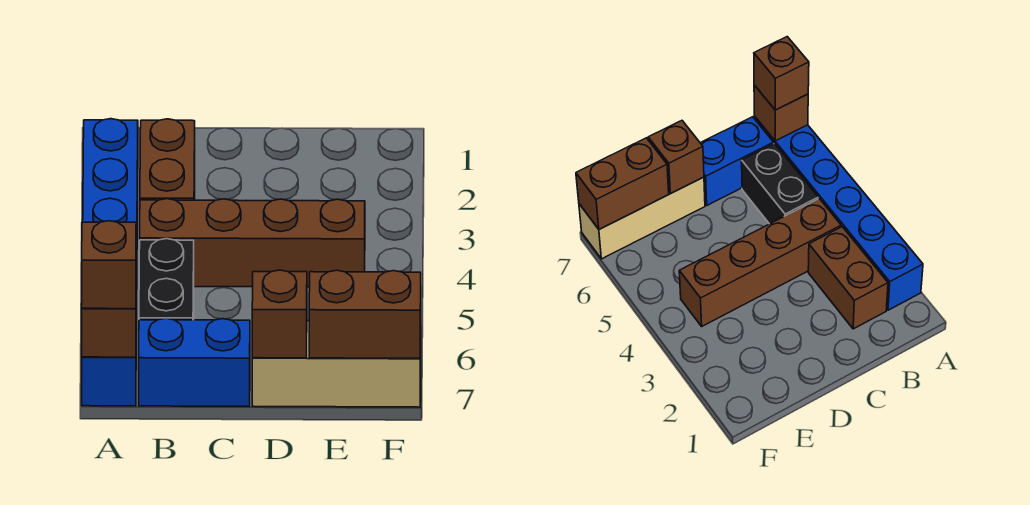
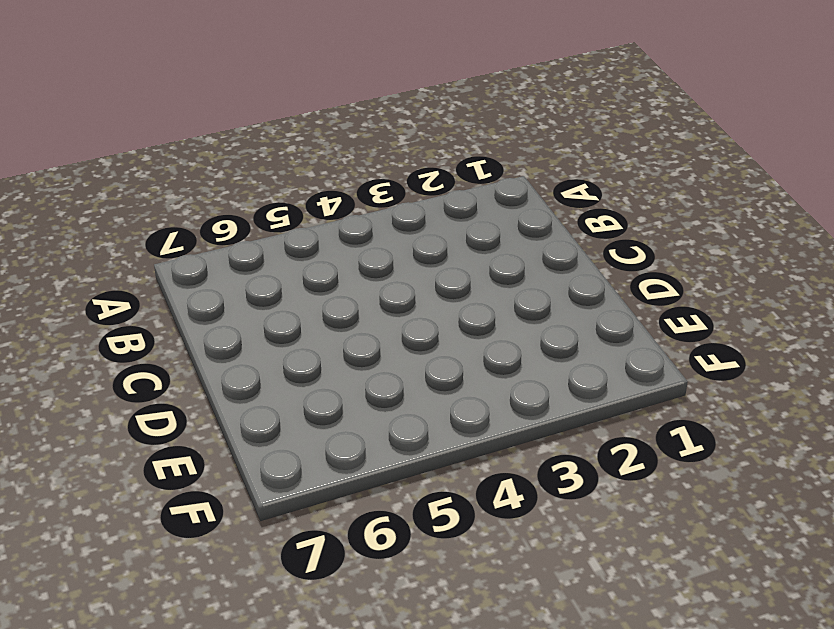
none -> blue 1x6 brick [82,119,138,406]
none -> brown 1x2 brick [140,119,195,200]

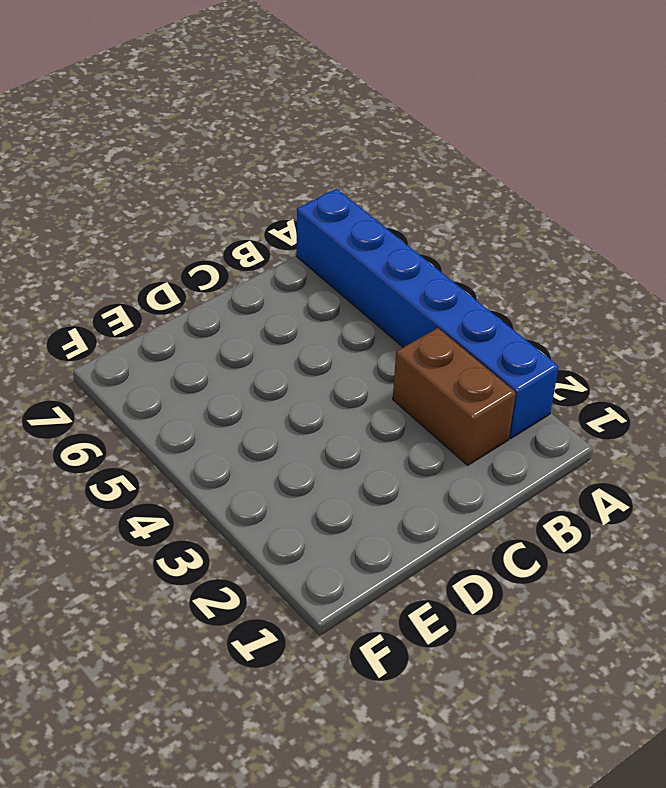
none -> brown 1x4 brick [140,199,365,287]
none -> black 1x2 brick [139,239,194,320]

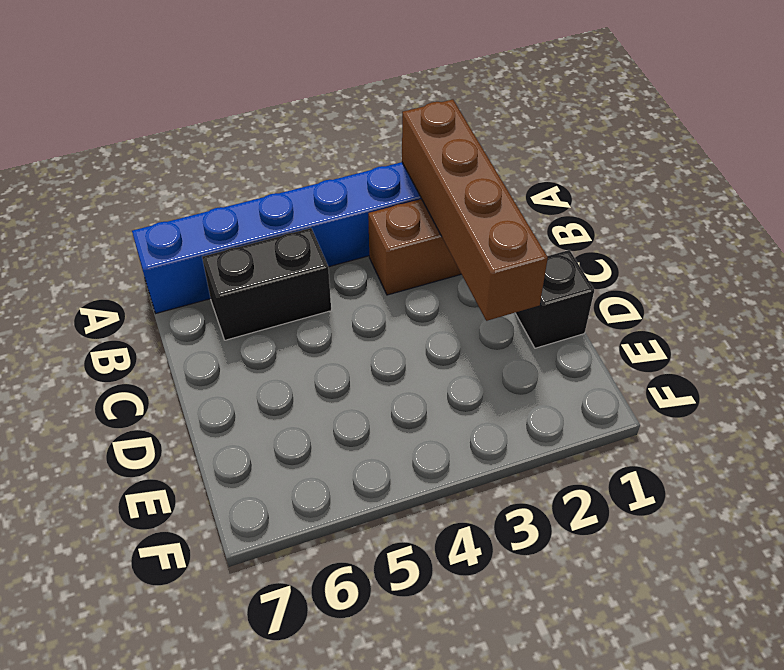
brown 1x4 brick [402,99,548,321] -> brown 1x4 brick moved to [140,199,365,287]
black 1x1 brick [515,250,594,348] -> none
none -> blue 1x2 brick [139,318,250,406]
none -> tan 1x3 brick [252,321,421,407]

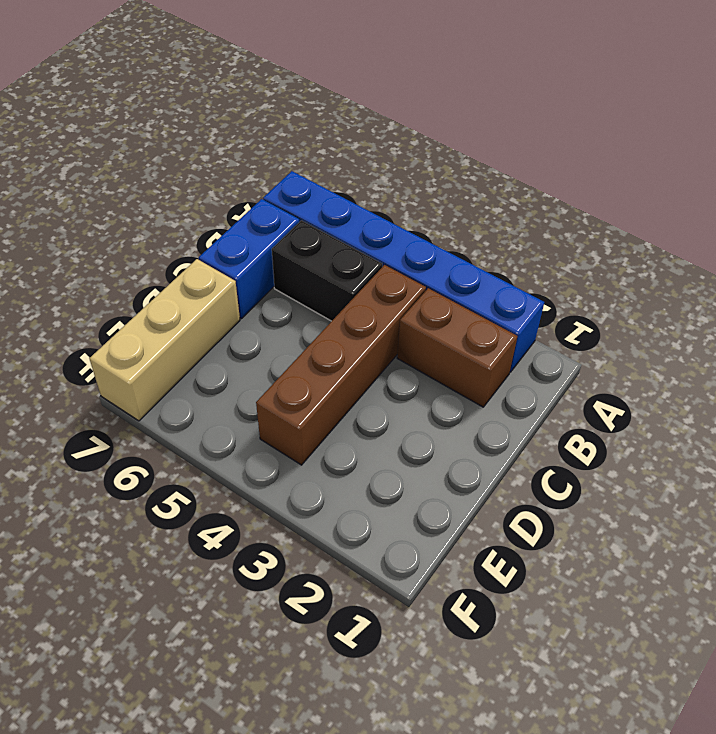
none -> brown 1x1 brick [82,308,136,357]
none -> brown 1x1 brick [252,270,307,358]

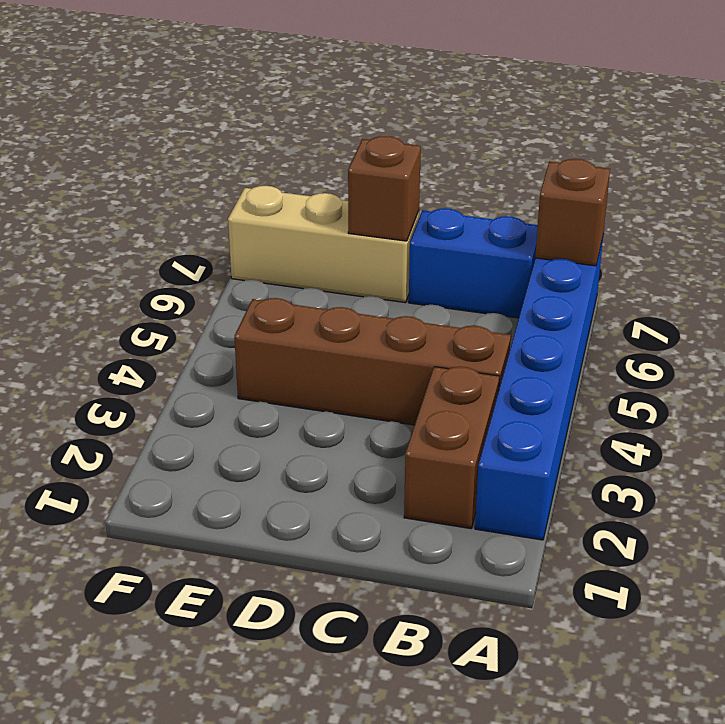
none -> black 1x2 brick [139,239,194,320]
none -> brown 1x2 brick [309,270,421,358]

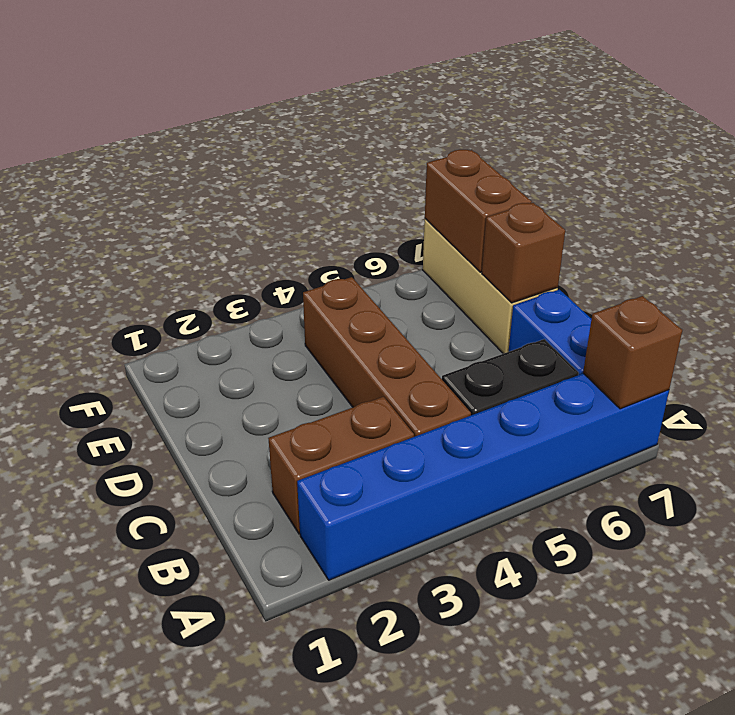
none -> brown 1x1 brick [82,221,136,309]

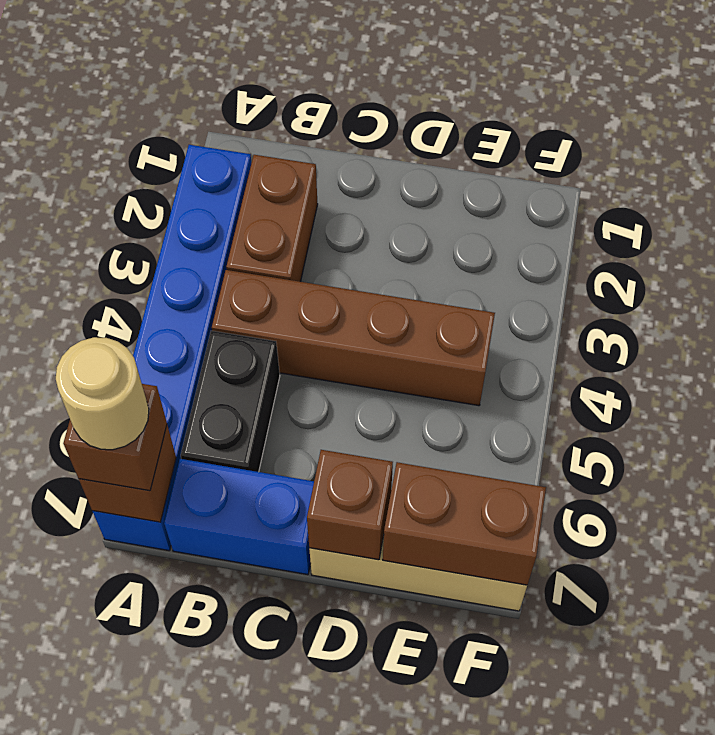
tan 1x1 round brick [56,337,149,450] -> none

